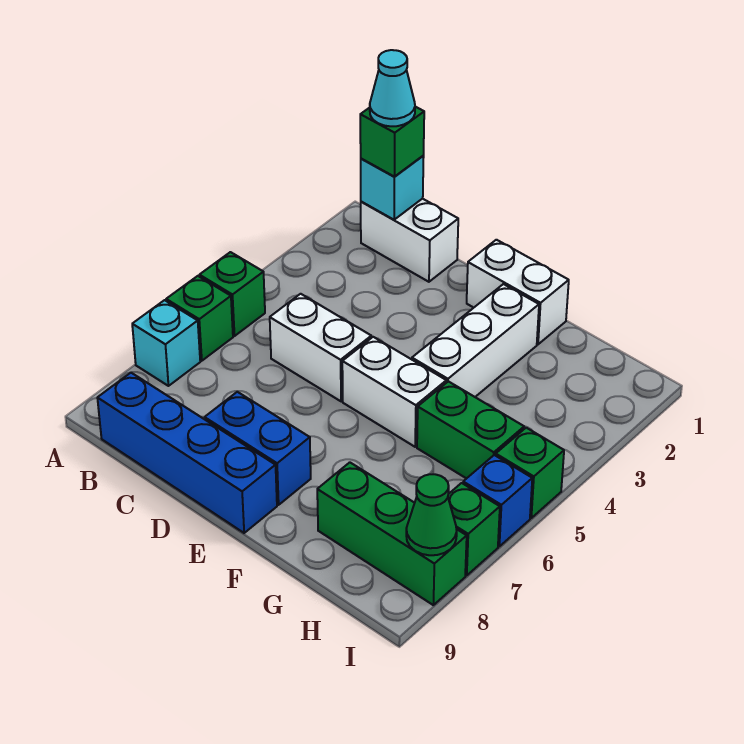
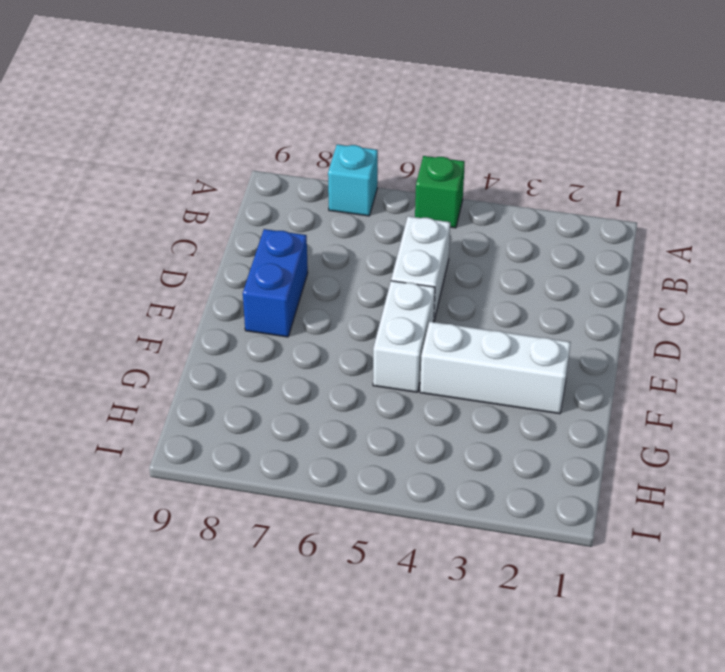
none -> green 1x1 brick [166,276,233,361]
none -> white 1x2 brick [361,199,458,282]
none -> blue 1x4 brick [97,373,277,533]

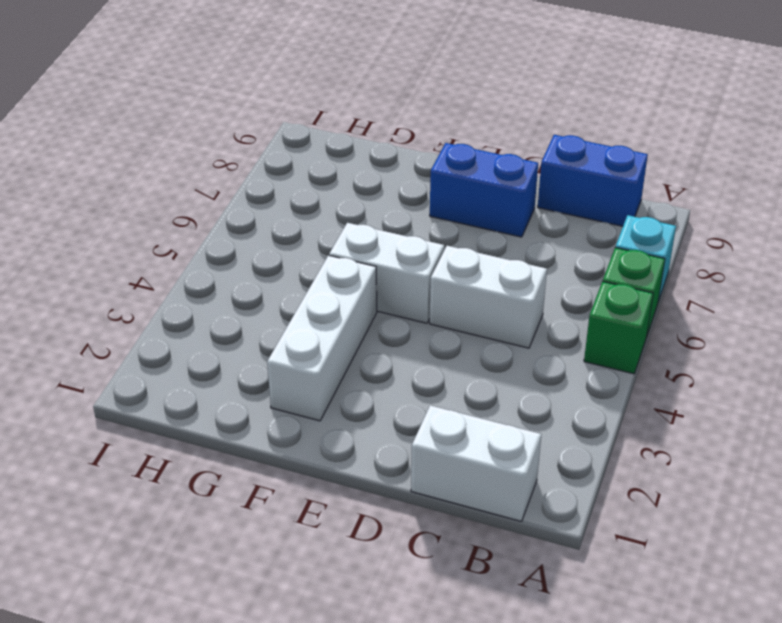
blue 1x2 brick [538,135,648,226] -> blue 1x4 brick [97,373,277,533]
none -> white 1x2 brick [467,240,569,344]
none -> green 1x2 brick [417,381,524,479]
none -> green 1x3 brick [317,462,467,605]

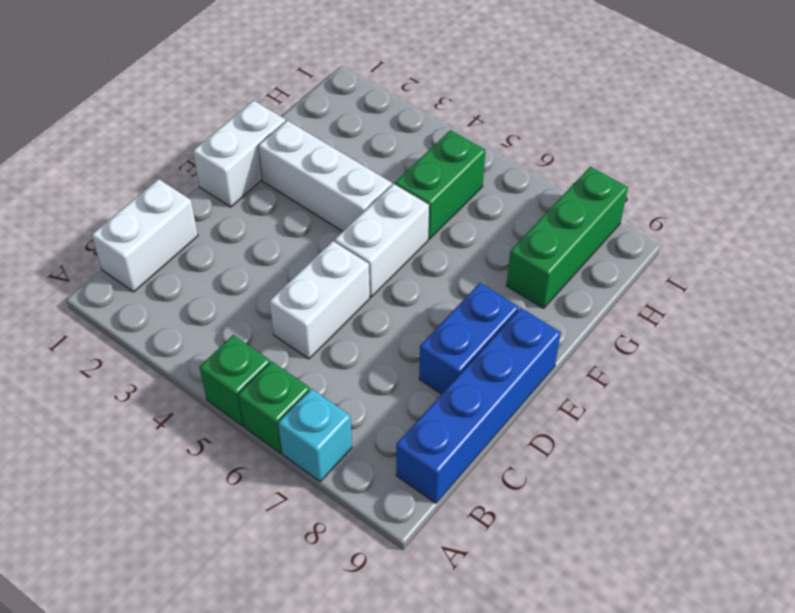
none -> green 1x1 brick [496,428,564,518]
none -> blue 1x1 brick [463,455,532,546]
none -> green 1x1 brick [448,483,500,575]

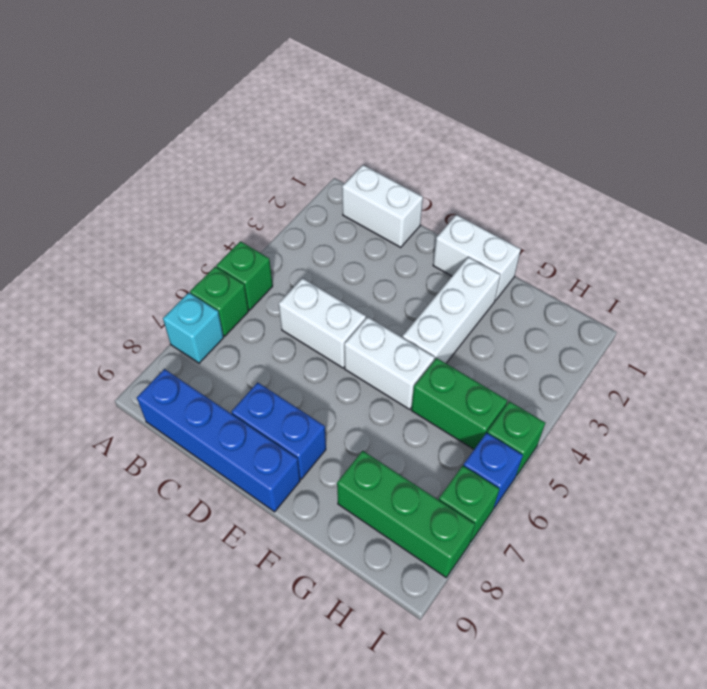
none -> cyan 1x1 brick [361,156,424,220]
none -> green 1x1 cone [406,474,457,555]
none -> green 1x1 brick [360,107,424,177]

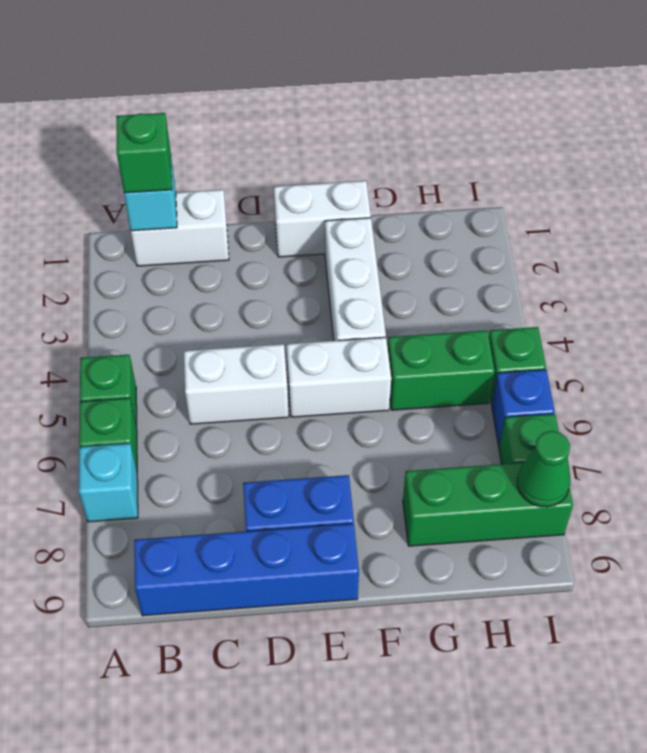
none -> cyan 1x1 cone [370,50,415,126]

